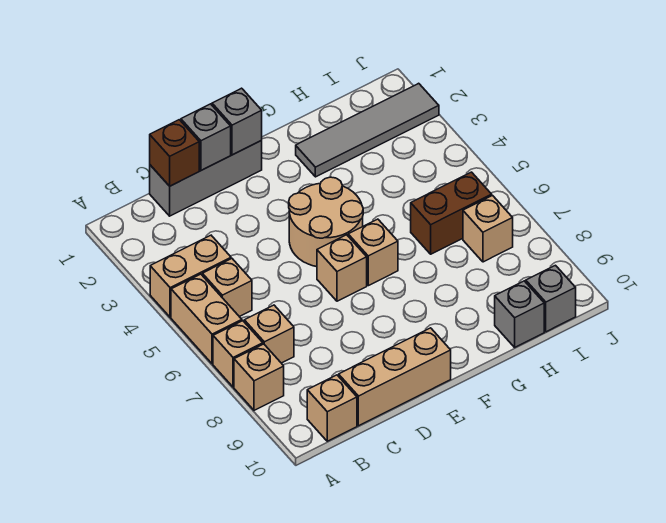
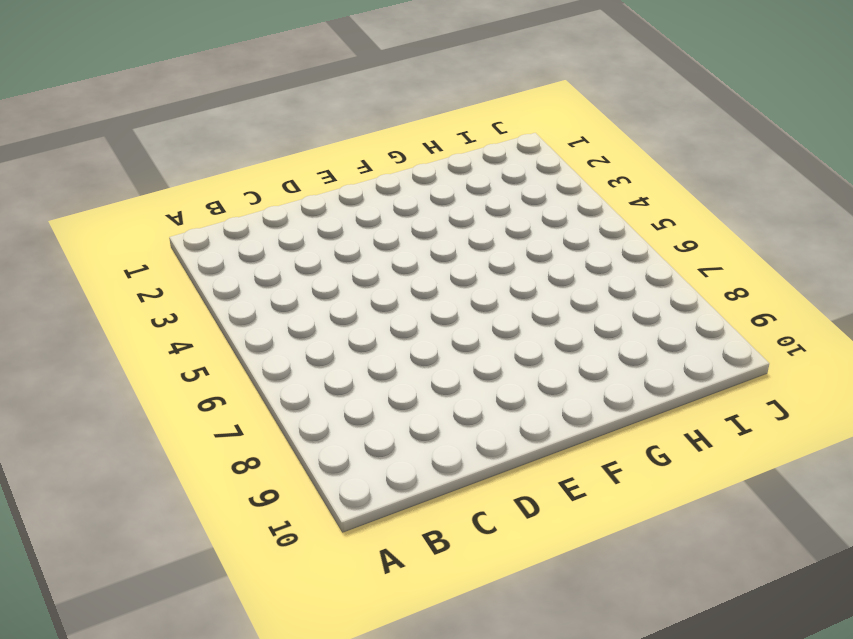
none -> tan 1x2 brick [150,235,231,317]
none -> tan 1x2 brick [171,274,242,364]
none -> tan 1x1 brick [213,321,263,387]

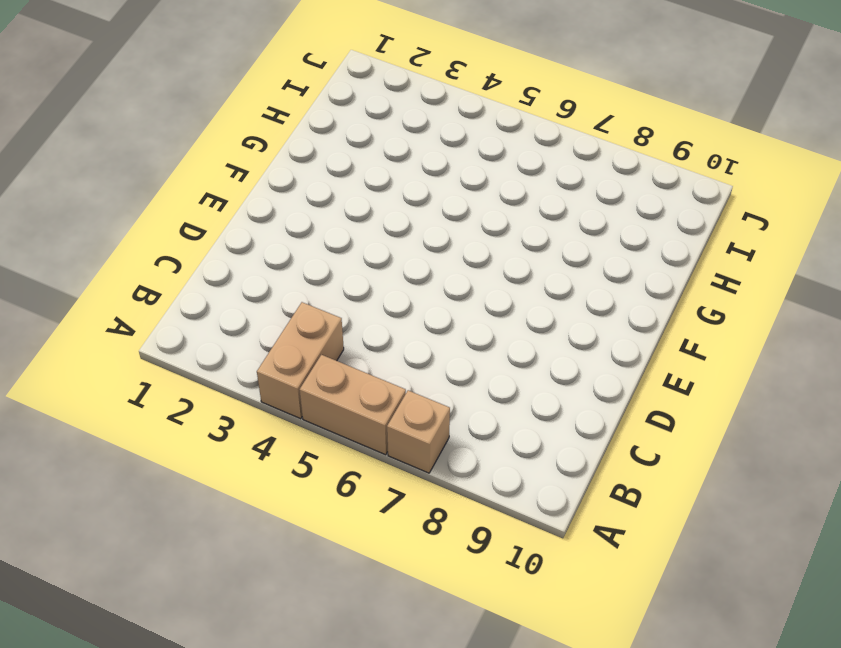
none -> tan 1x1 brick [234,344,284,410]
none -> tan 1x1 brick [202,259,252,317]
none -> tan 1x1 brick [244,305,294,363]

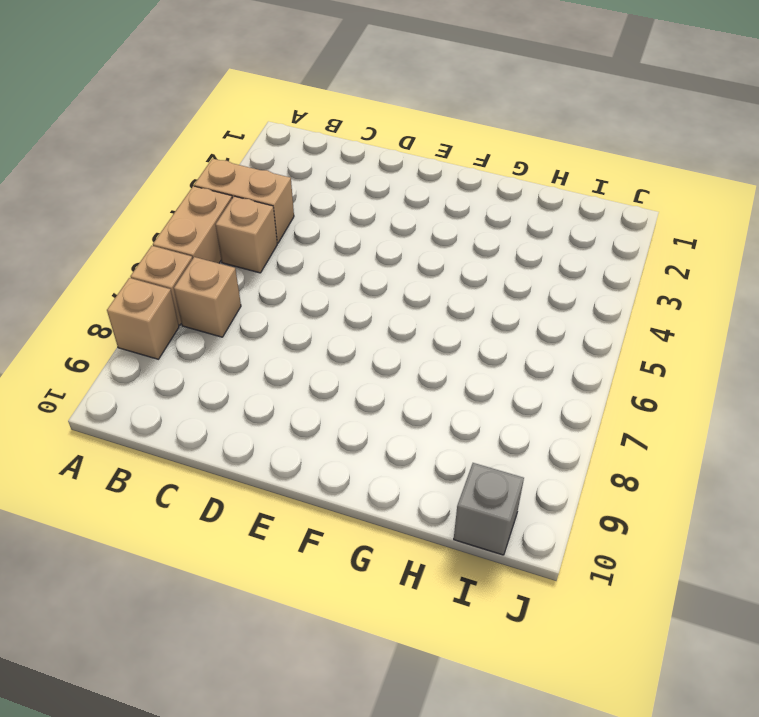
none -> tan 1x1 brick [307,375,357,441]
none -> grey 1x3 brick [150,141,262,216]
none -> tan 1x3 brick [339,328,451,426]

